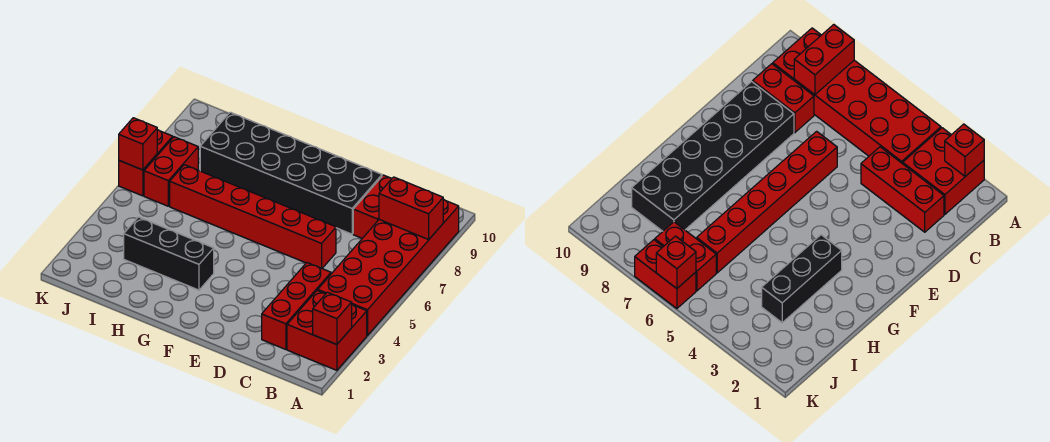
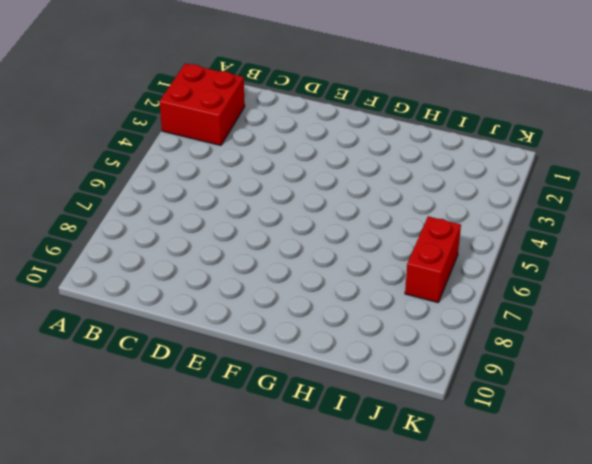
none -> red 2x6 brick [318,199,459,335]
none -> red 1x3 brick [262,263,331,349]
none -> red 1x2 brick [353,175,392,238]

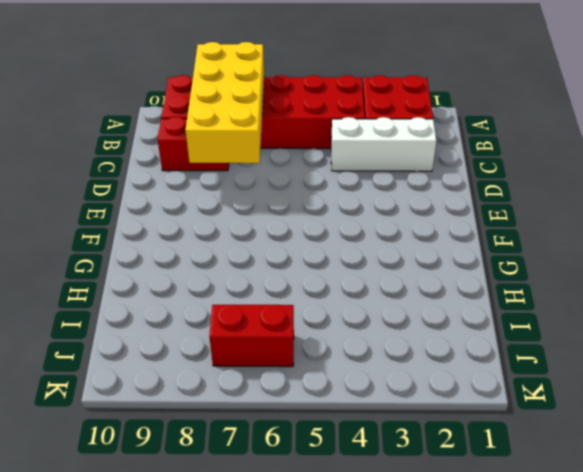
yellow 2x4 brick [185,42,264,163] -> red 1x2 brick [379,177,443,239]
white 1x3 brick [331,117,436,171] -> red 1x3 brick [262,263,331,349]
none -> red 1x6 brick [170,165,336,268]
none -> black 2x6 brick [200,112,382,234]
none -> black 1x3 brick [124,217,214,290]

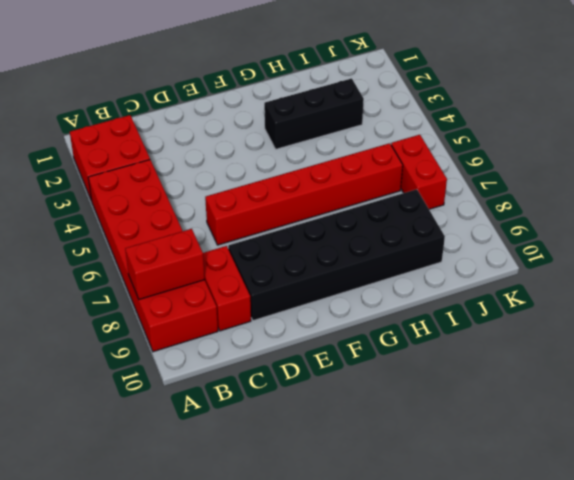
none -> red 1x3 brick [262,263,331,349]
none -> red 1x2 brick [119,130,173,196]
none -> red 1x1 brick [313,292,352,344]

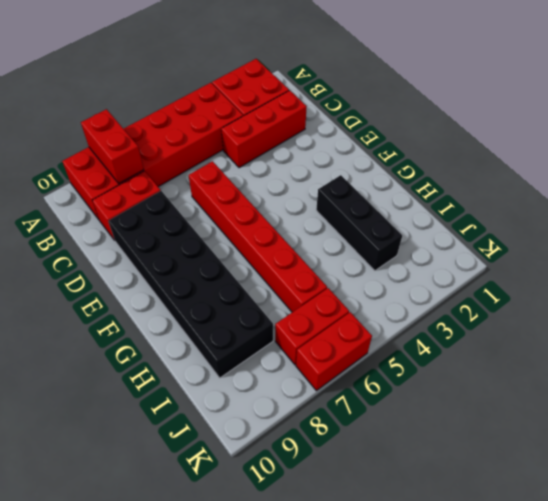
none -> red 1x1 brick [313,292,352,344]
none -> red 1x1 brick [119,118,157,170]

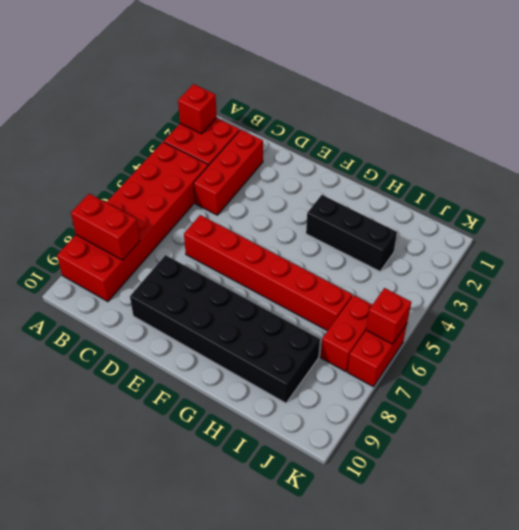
none -> red 1x2 brick [353,175,392,238]

